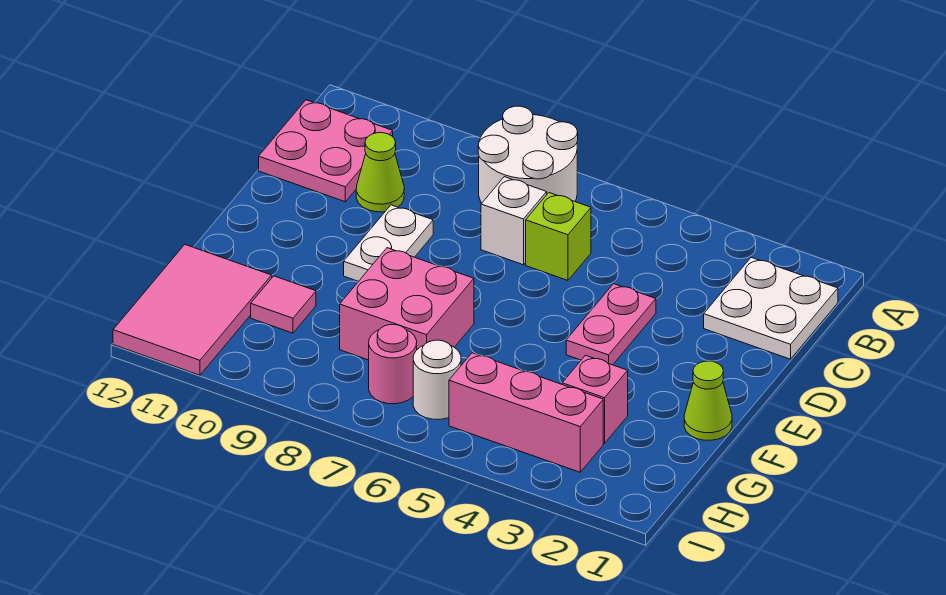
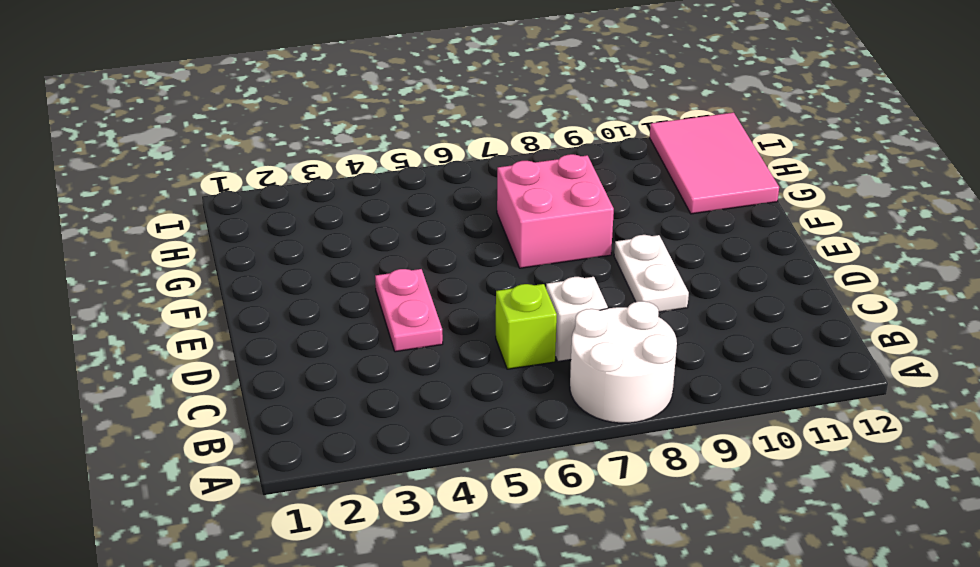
none -> white 2x2 plate [704,257,838,359]
none -> pink 2x2 plate [259,100,393,202]
none -> lime 1x1 cone [356,133,404,212]

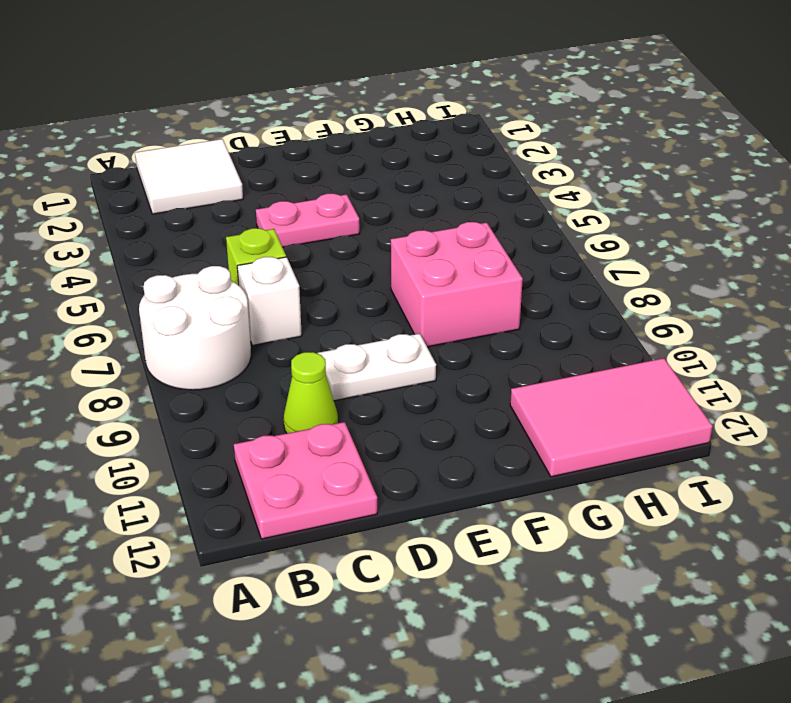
white 2x2 tile [135,139,243,214] -> white 2x2 plate [704,257,838,359]
none -> lime 1x1 cone [684,361,732,440]
none -> pink 1x1 brick [562,355,628,443]
none -> pink 1x1 tile [251,276,316,333]

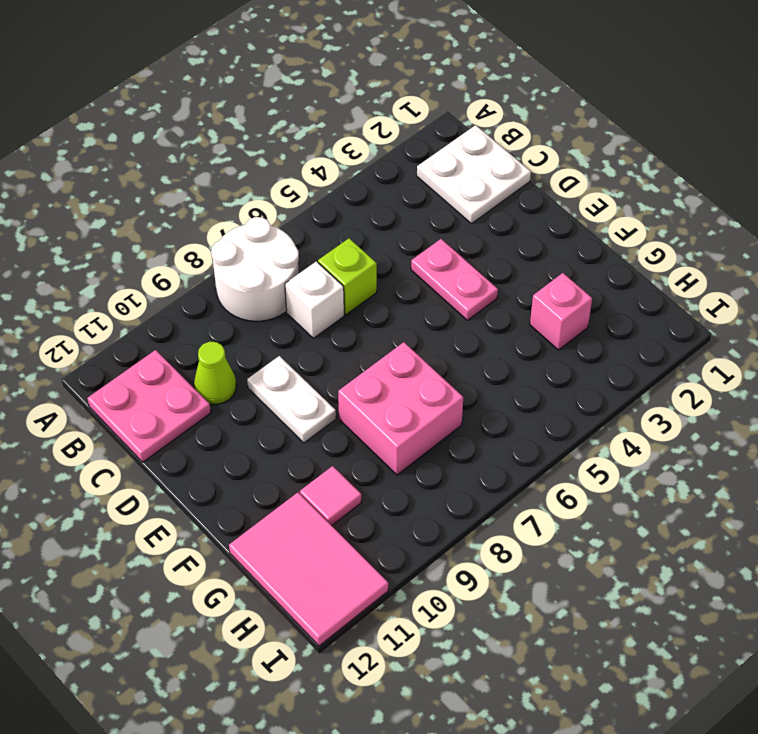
none -> lime 1x1 cone [684,361,732,440]
none -> pink 1x3 brick [449,353,603,472]
none -> white 1x1 round brick [413,340,461,420]

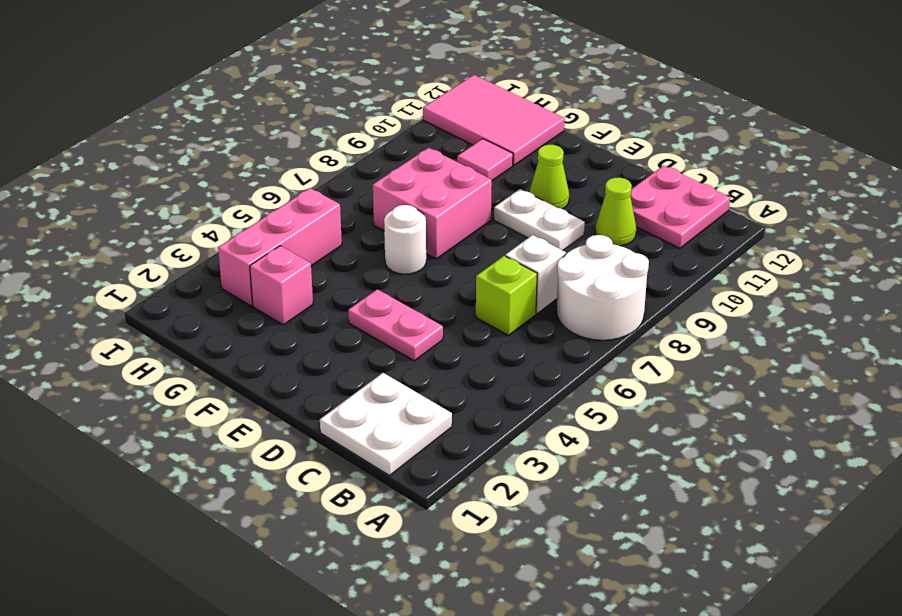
lime 1x1 cone [529,145,569,209] -> lime 1x1 cone moved to [684,361,732,440]
white 1x1 round brick [384,205,426,274] -> white 1x1 round brick moved to [413,340,461,420]
none -> pink 1x1 round brick [369,325,417,404]

